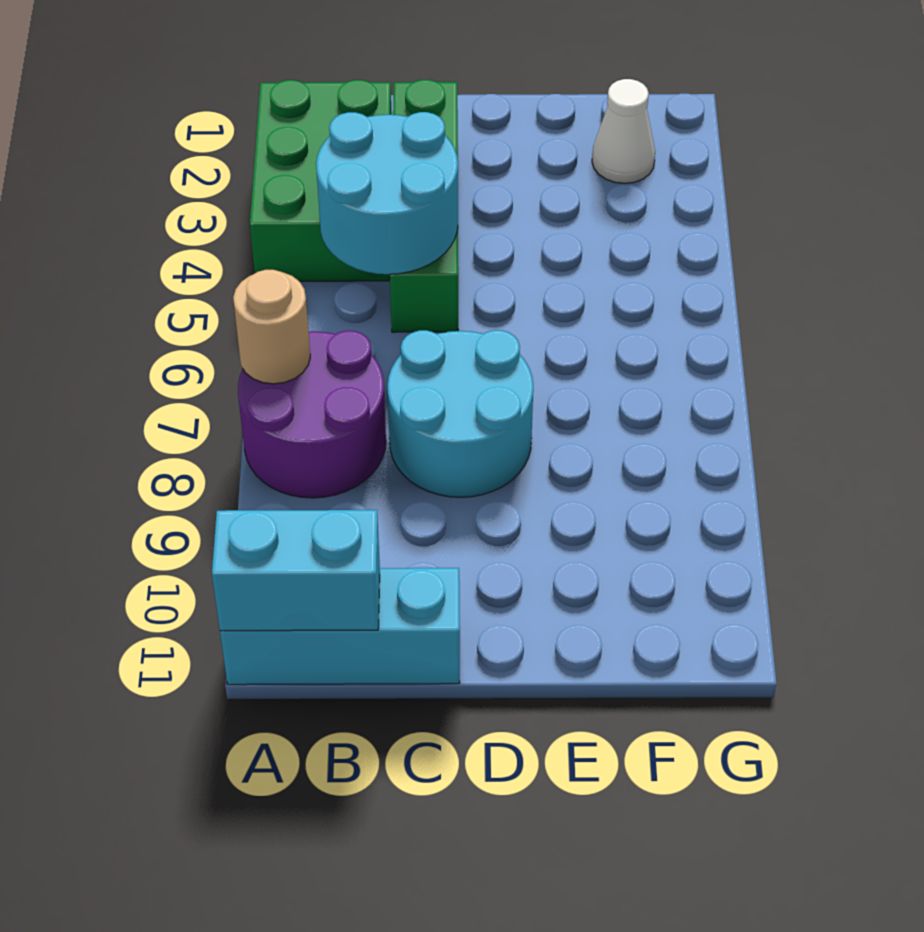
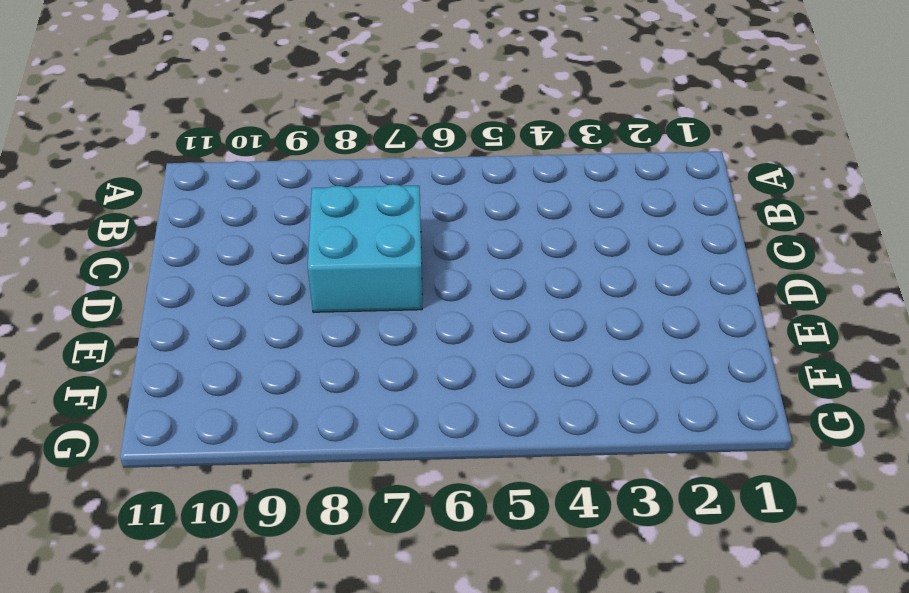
cyan 2x2 brick [308,184,422,312] -> cyan 2x2 round brick [387,330,533,497]
none -> green 2x3 brick [250,80,392,281]
none -> purple 2x2 round brick [238,331,386,498]

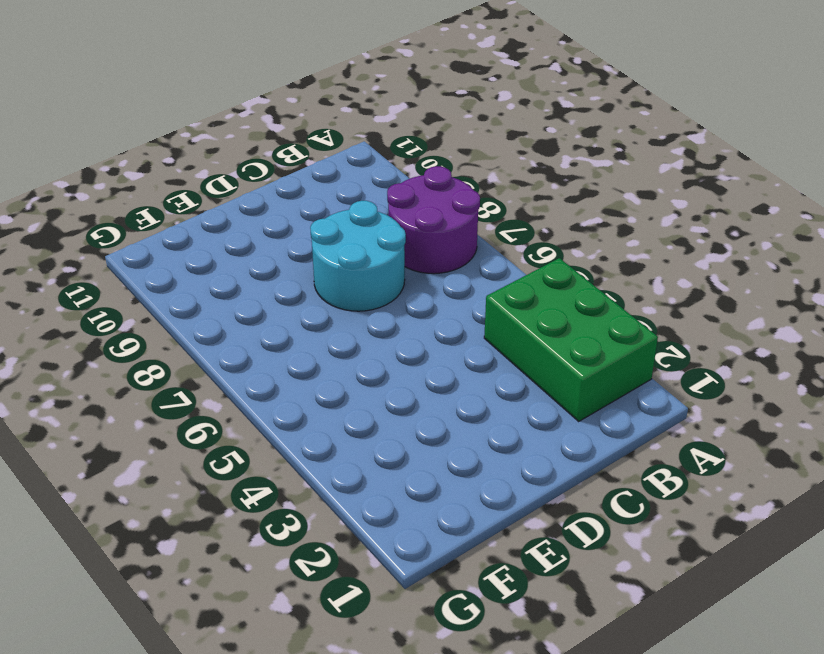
none -> cyan 1x3 brick [220,568,460,685]
none -> green 1x4 brick [390,80,458,332]

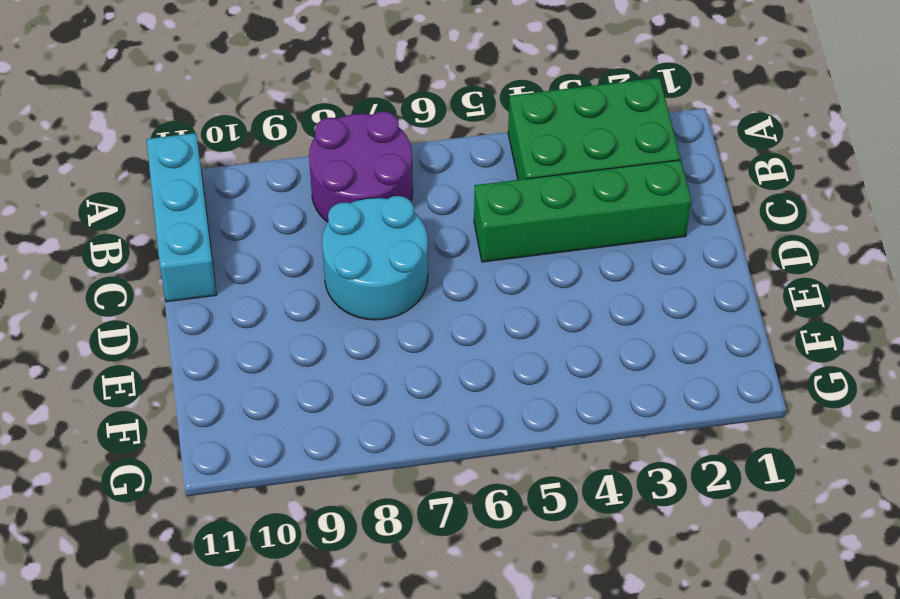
none -> white 1x1 cone [592,79,655,184]
none -> tan 1x1 round brick [233,270,310,384]

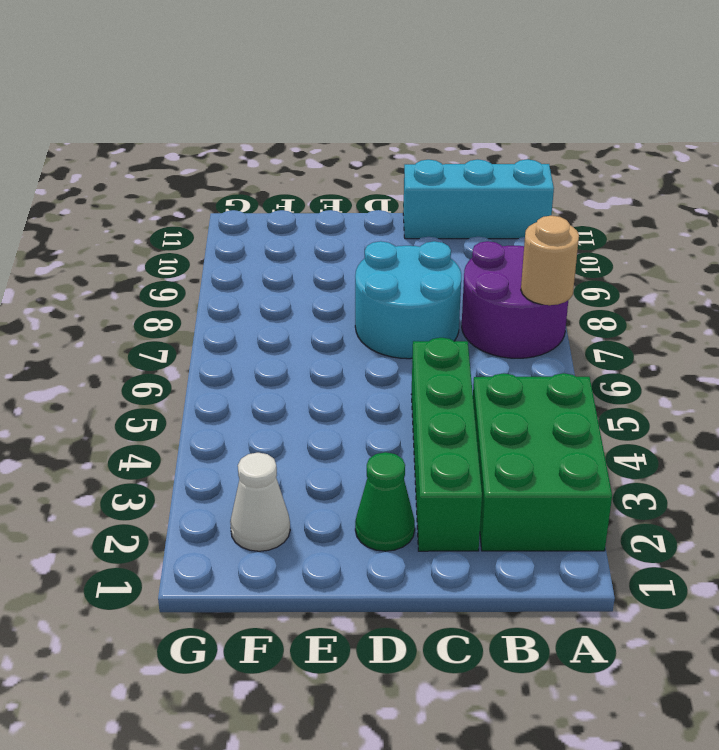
green 1x1 cone [355,452,415,551] -> none
none -> cyan 1x2 brick [212,510,380,631]
none -> cyan 2x2 round brick [316,112,458,275]

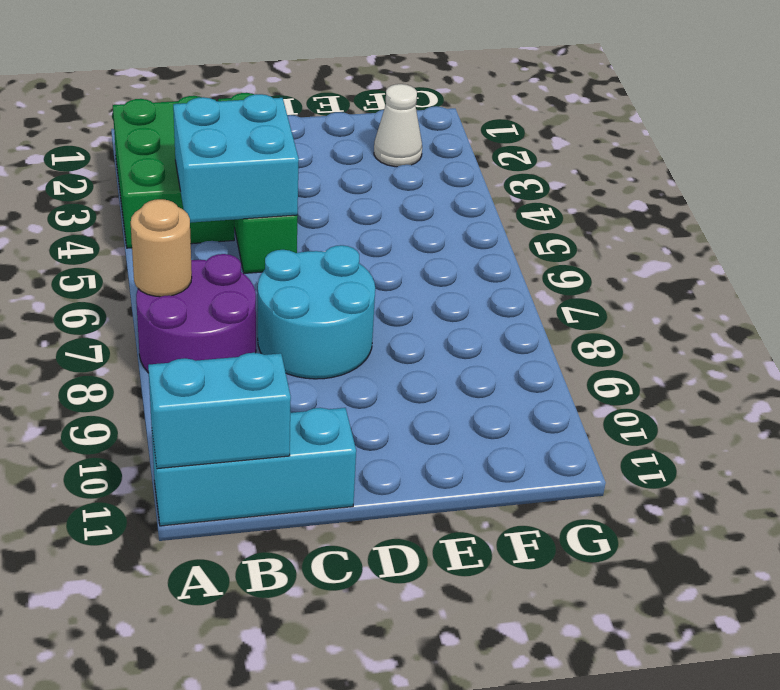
cyan 2x2 brick [173,94,299,223] -> cyan 2x2 round brick [316,112,458,275]

